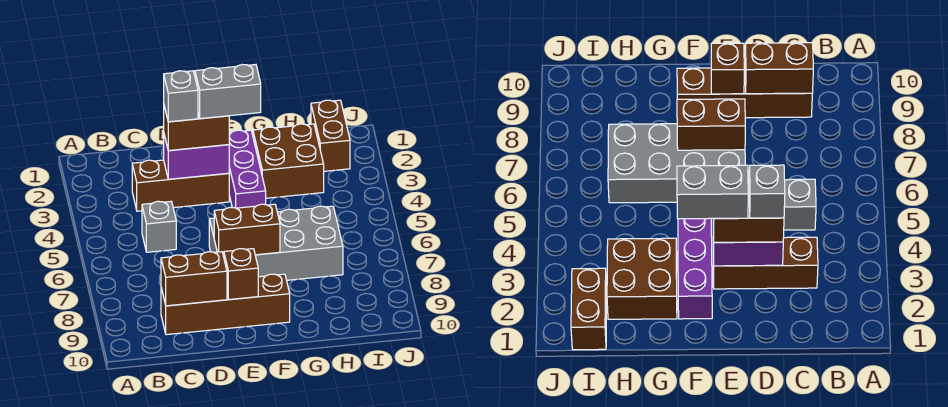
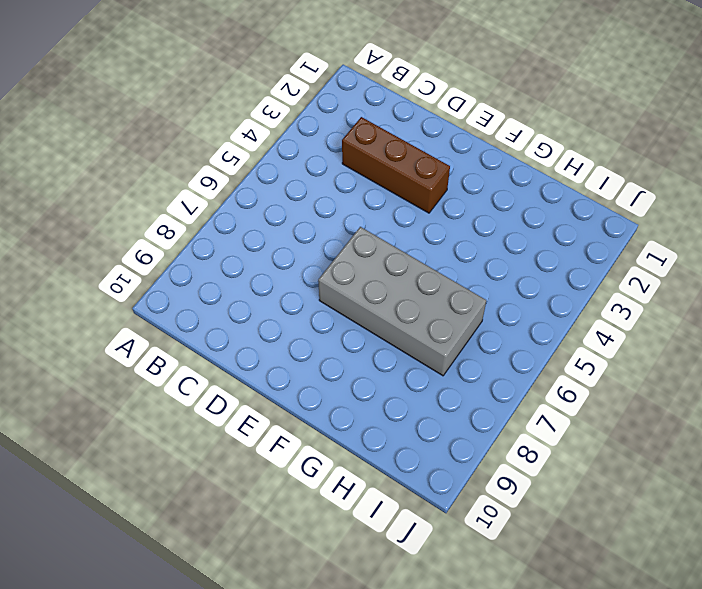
none -> grey 1x1 brick [142,201,176,252]
none -> brown 1x4 brick [161,274,290,335]
none -> purple 1x3 brick [229,130,266,208]

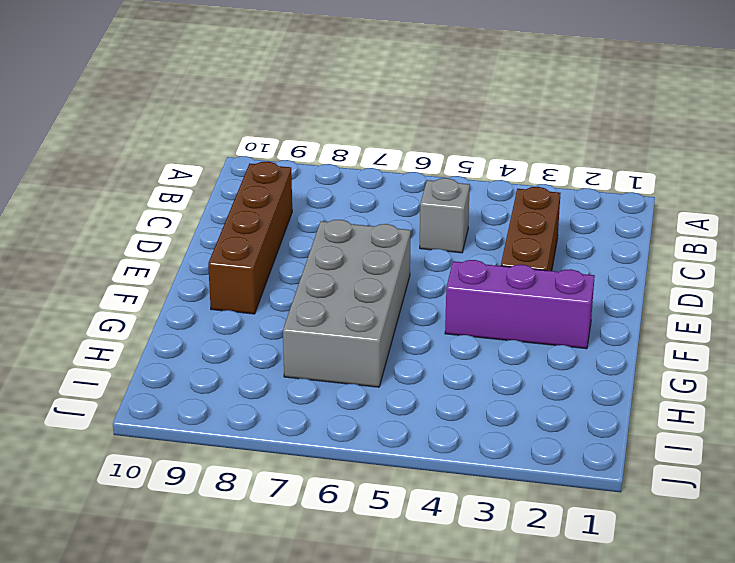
none -> brown 2x2 brick [253,124,324,198]
none -> brown 1x2 brick [311,100,350,171]
none -> brown 1x2 brick [161,252,227,306]

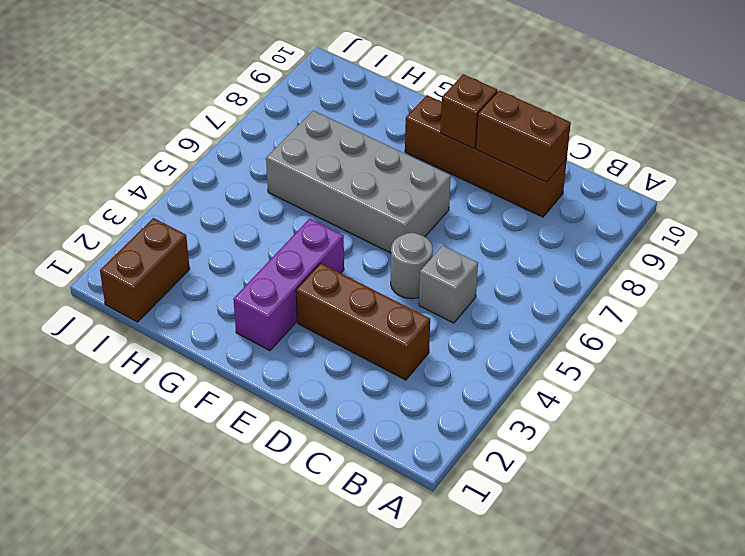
grey 1x1 round brick [391,233,433,299] -> none
none -> brown 2x2 brick [253,124,324,198]
none -> purple 1x2 brick [164,135,229,179]
none -> brown 1x2 brick [214,204,280,257]

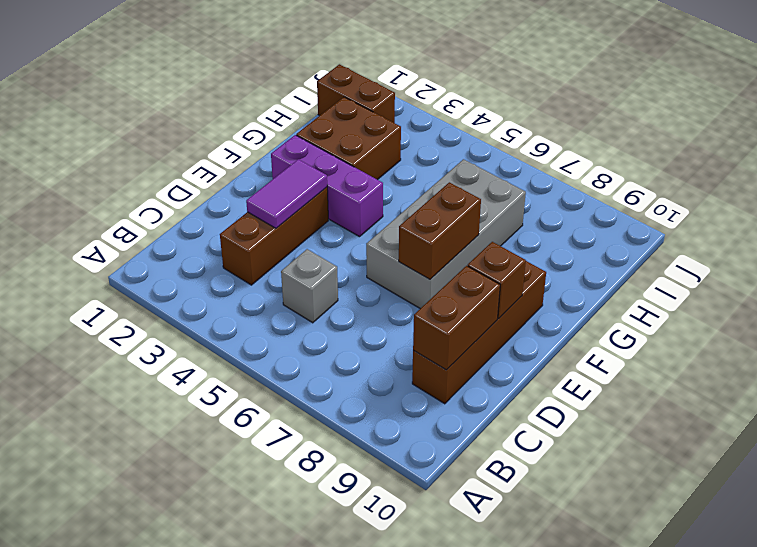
purple 1x2 tile [246,159,327,228] -> purple 1x2 brick [164,135,229,179]
none -> brown 1x2 brick [164,106,229,151]
none -> grey 1x1 brick [164,71,198,122]
none -> grey 1x2 brick [195,65,261,119]

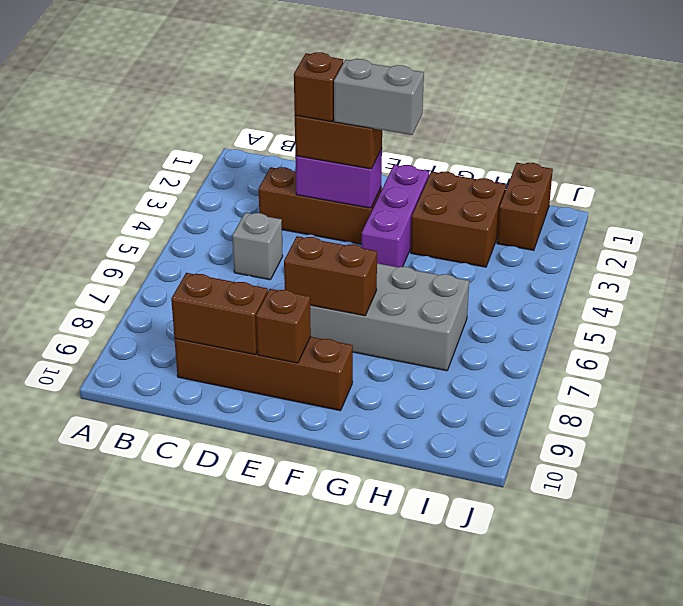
brown 1x1 brick [294,52,343,122] -> grey 1x1 brick [164,71,198,122]

